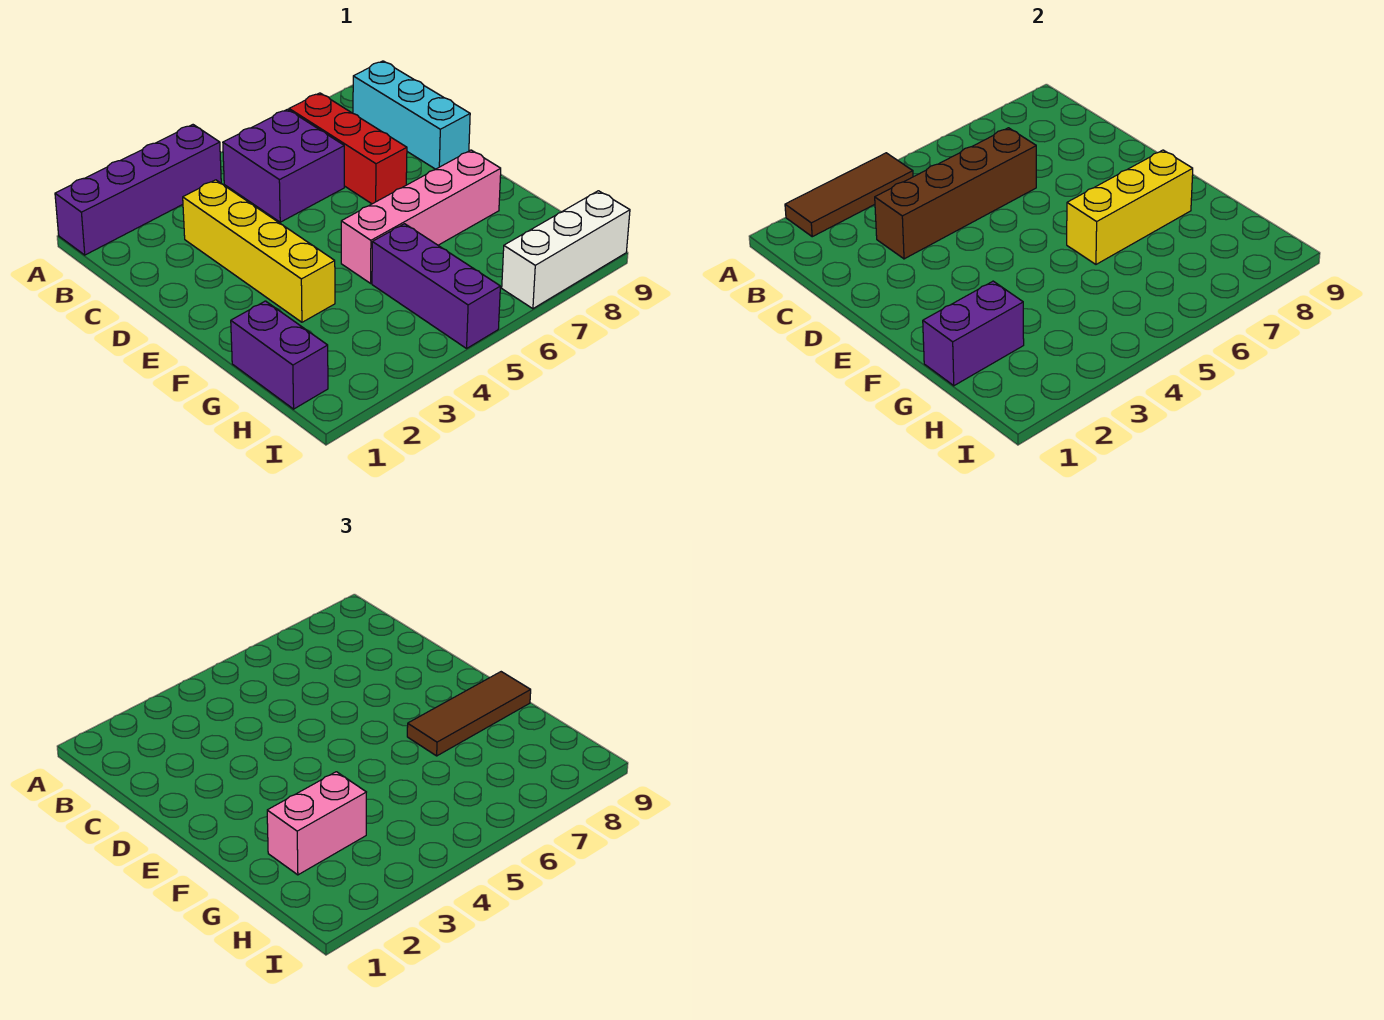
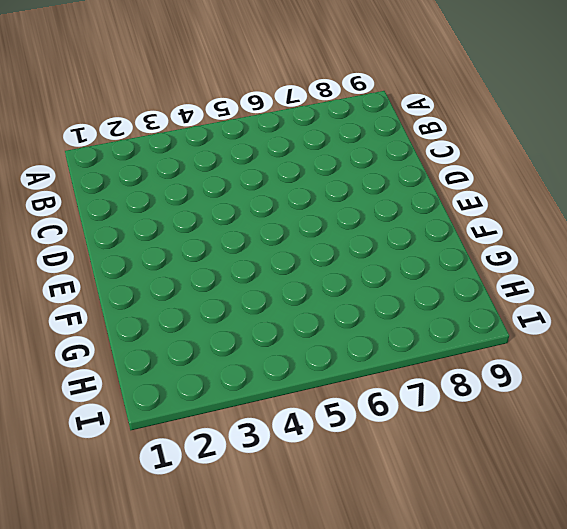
none -> purple 1x4 brick [55,125,221,255]
none -> purple 2x2 brick [223,109,344,222]
none -> red 1x3 brick [289,93,407,204]

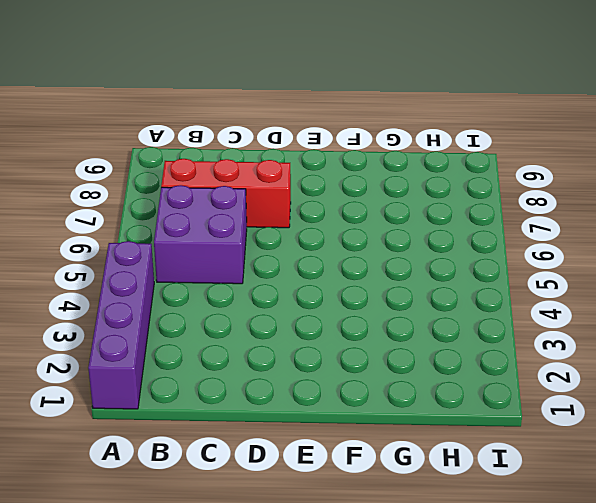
none -> cyan 1x3 brick [353,61,470,169]
none -> yellow 1x4 brick [183,180,335,322]
none -> pink 1x4 brick [341,150,501,283]

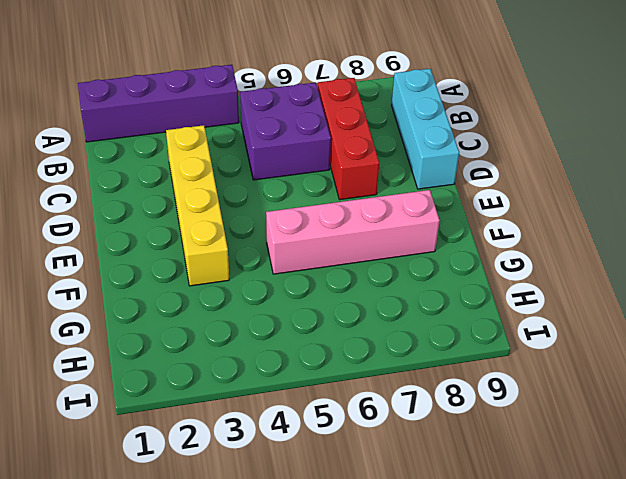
none -> purple 1x2 brick [231,301,328,409]
none -> purple 1x3 brick [372,224,500,348]
none -> white 1x3 brick [502,191,630,309]

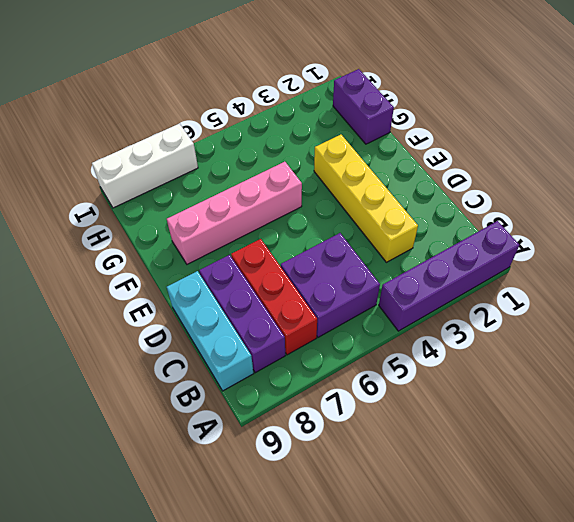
purple 1x3 brick [199,255,285,373] -> purple 1x3 brick moved to [372,224,500,348]
none -> brown 1x3 tile [785,153,913,237]
none -> brown 1x4 brick [875,128,1036,259]
none -> yellow 1x3 brick [1067,150,1193,264]

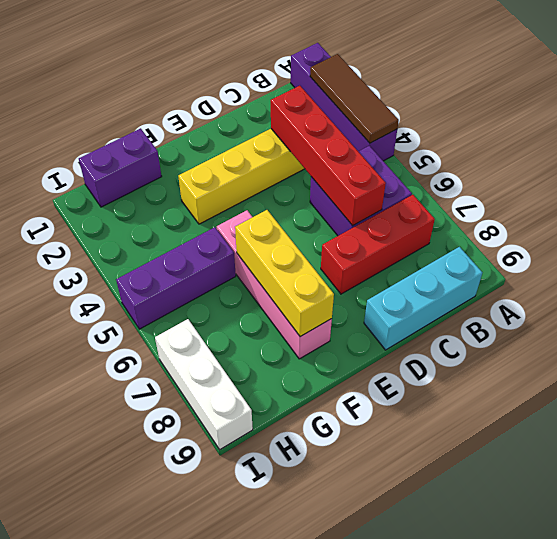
red 1x4 brick [271,86,386,226] -> brown 1x4 brick [875,128,1036,259]
none -> purple 1x2 brick [923,281,1024,386]
none -> brown 1x3 tile [407,672,531,756]
none -> pink 1x2 brick [267,772,366,875]

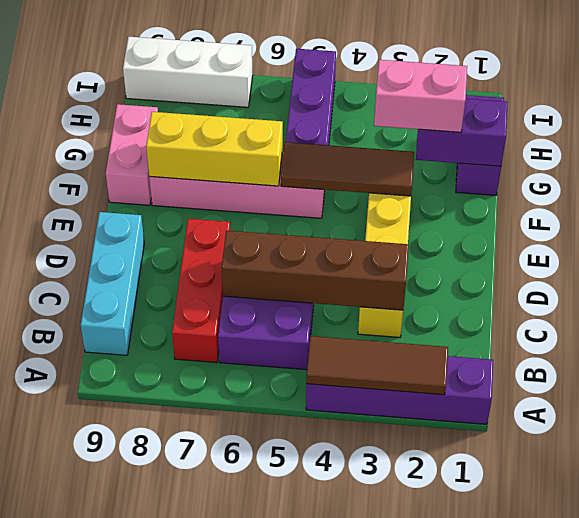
brown 1x3 tile [281,142,414,196] -> brown 1x3 tile moved to [407,672,531,756]
pink 1x2 brick [106,104,158,205] -> none

